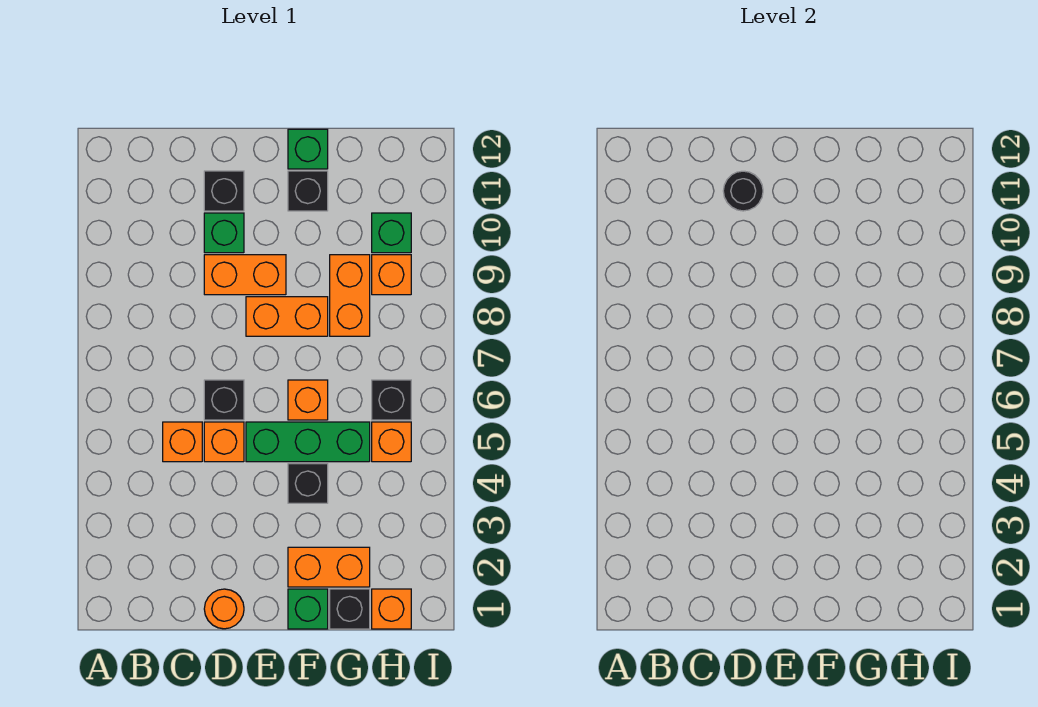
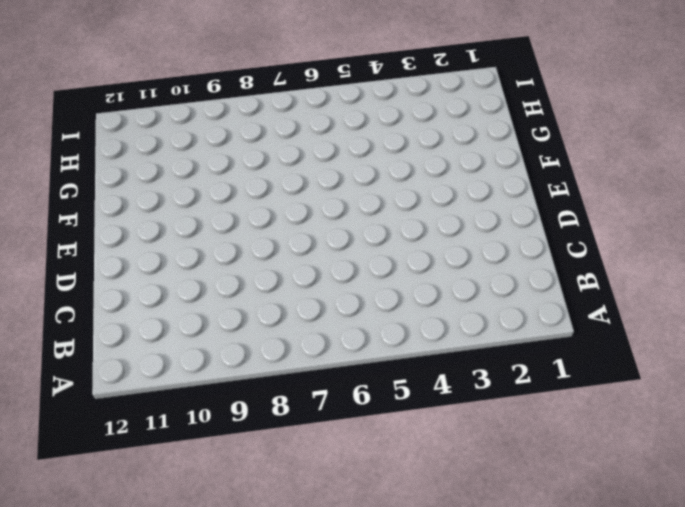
none -> orange 1x1 brick [163,422,202,462]
none -> orange 1x1 round brick [204,589,244,629]
none -> orange 1x1 brick [204,422,244,462]

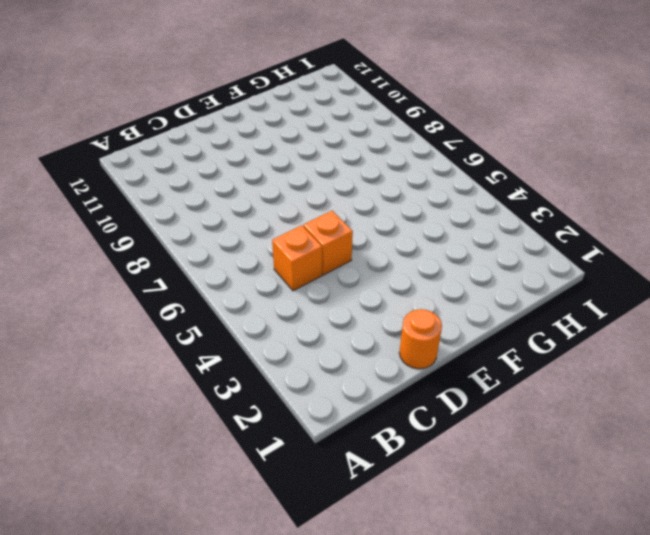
none -> black 1x1 brick [204,380,244,420]
none -> orange 1x2 brick [204,255,286,295]
none -> green 1x1 brick [204,213,244,253]

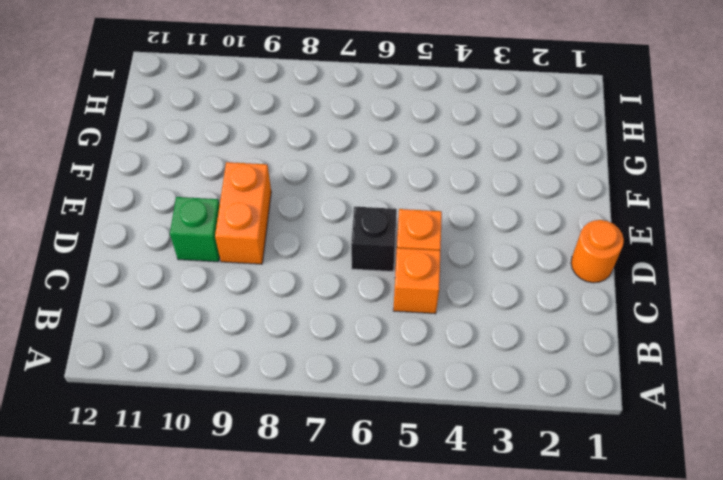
none -> black 1x1 brick [204,171,244,211]
none -> green 1x3 brick [246,422,370,462]
none -> orange 1x2 brick [246,297,328,336]

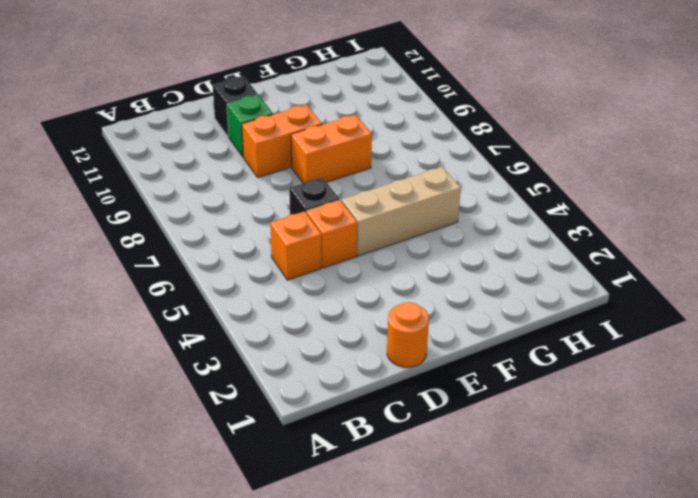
tan 1x3 brick [342,167,461,256] -> green 1x3 brick [246,422,370,462]
none -> green 1x1 brick [288,589,328,629]
none -> orange 1x2 brick [288,547,370,587]
none -> black 1x1 brick [288,464,328,503]

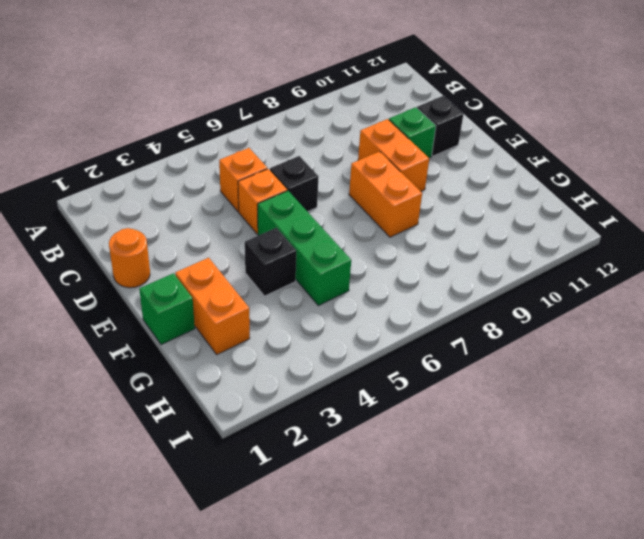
none -> orange 1x1 brick [288,380,328,420]
none -> black 1x1 brick [288,171,328,211]
none -> green 1x1 brick [288,129,328,169]

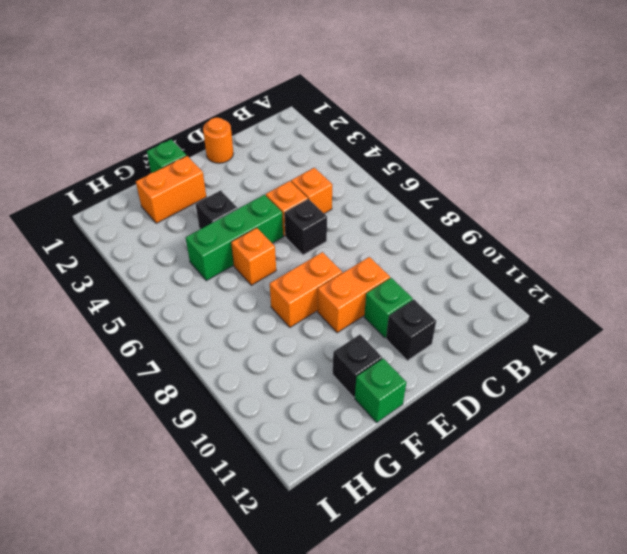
none -> black 1x1 brick [330,589,370,629]
none -> orange 1x2 brick [330,255,370,336]
none -> orange 1x1 brick [372,589,411,629]

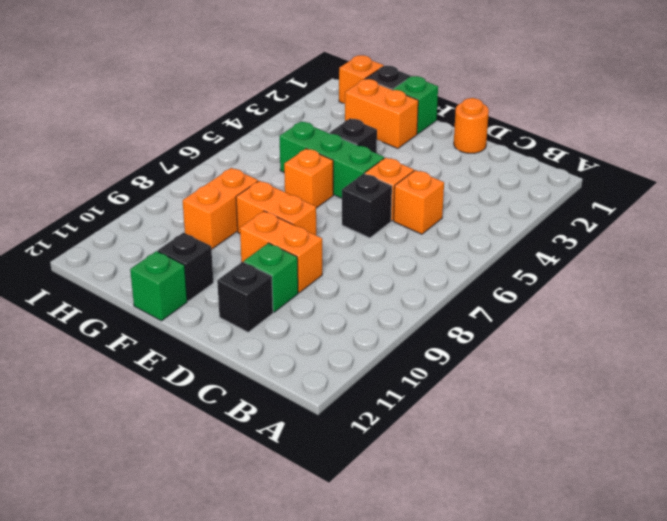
none -> orange 1x1 brick [372,422,411,462]
none -> black 1x1 brick [372,380,411,420]
none -> orange 1x1 brick [372,255,411,295]

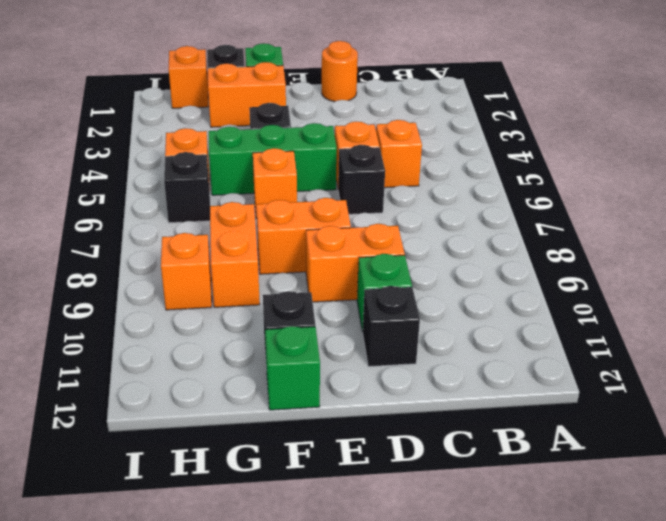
none -> green 1x1 brick [372,213,411,253]
none -> black 1x1 round brick [723,171,763,211]

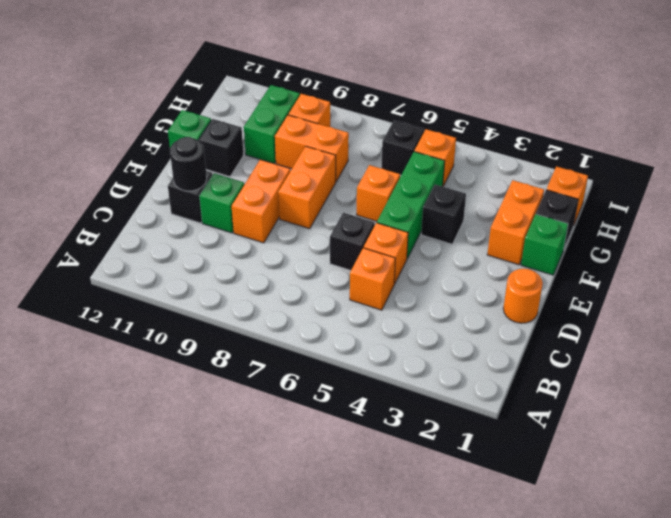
green 1x2 brick [244,85,300,164] -> green 1x1 brick [372,213,411,253]

